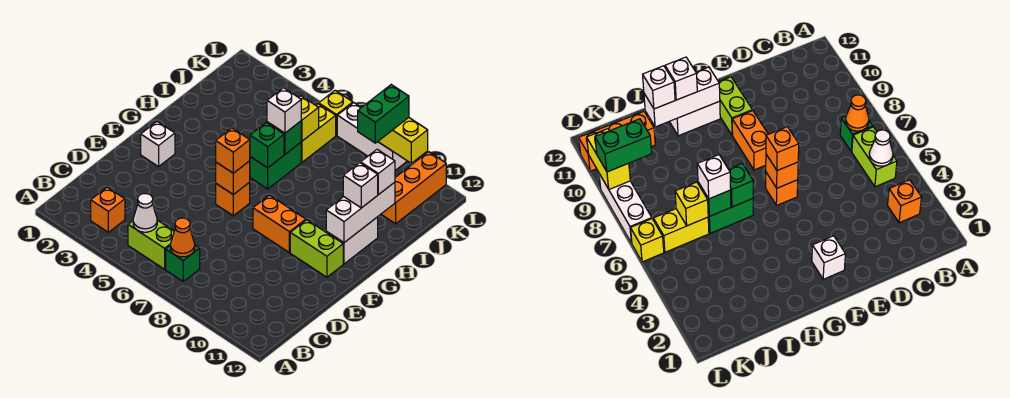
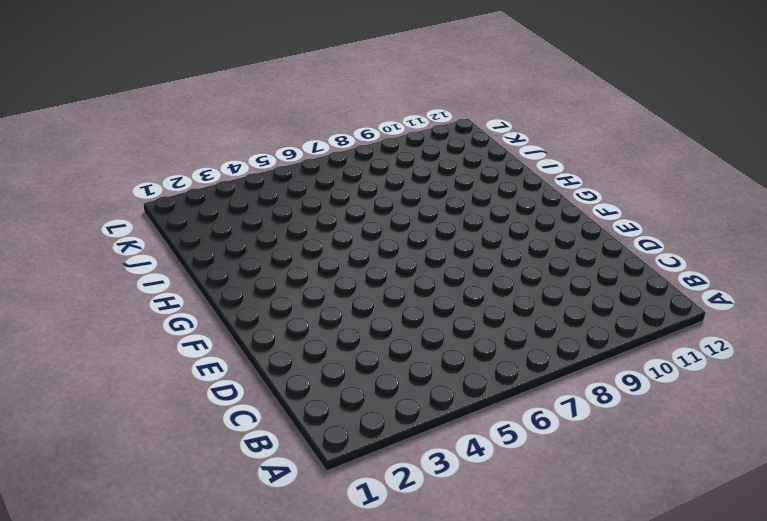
none -> orange 1x1 brick [91,187,125,232]
none -> lime 1x2 brick [128,220,174,269]
none -> green 1x1 brick [166,245,200,281]

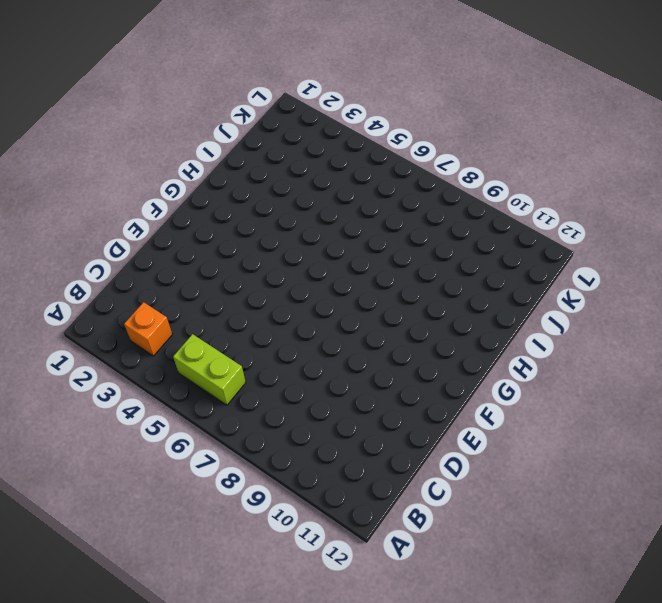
none -> green 1x1 brick [166,245,200,281]
none -> white 1x1 brick [141,122,175,167]
none -> orange 1x1 brick [216,182,250,216]

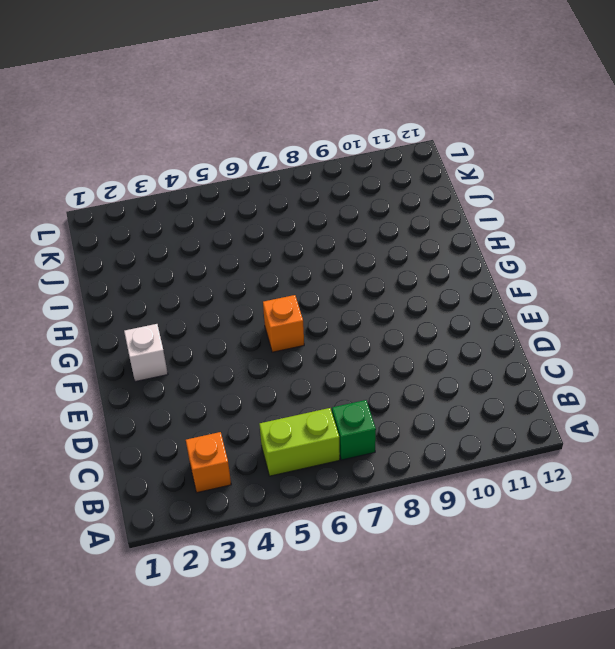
none -> orange 1x2 brick [253,195,306,253]
none -> lime 1x2 brick [290,220,343,277]
none -> white 1x2 brick [326,217,378,264]

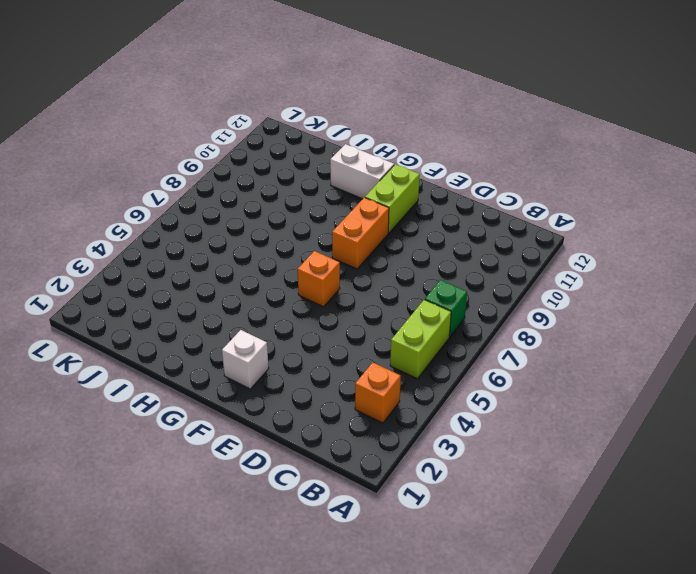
none -> green 1x2 brick [250,143,301,189]
none -> yellow 1x2 brick [301,104,336,162]
none -> orange 1x3 brick [381,152,446,224]

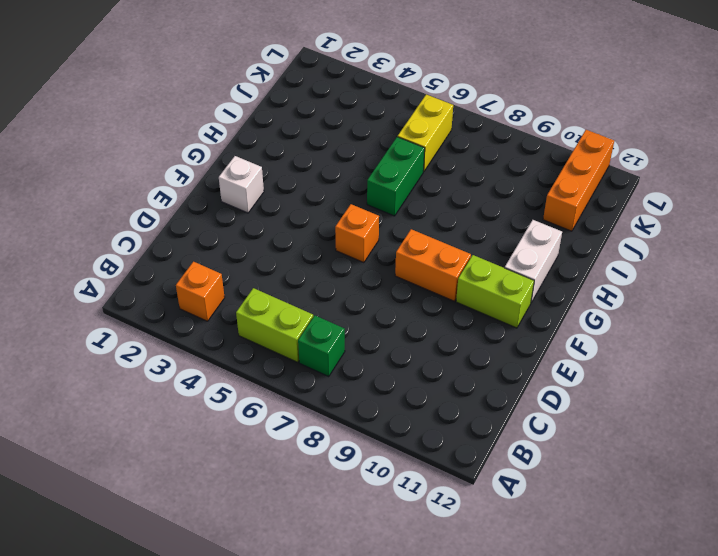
none -> yellow 1x1 brick [319,90,353,135]
none -> white 1x3 brick [337,103,407,170]
none -> white 1x1 cone [133,194,157,232]

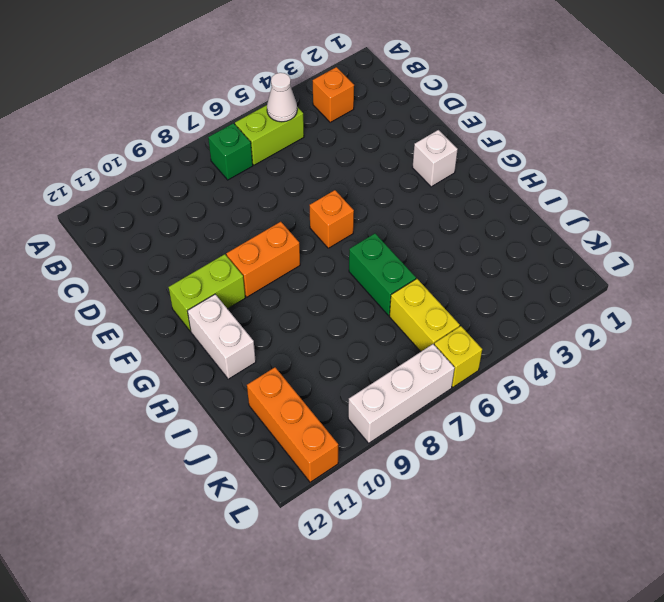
none -> orange 1x1 cone [171,218,195,257]
none -> orange 1x1 brick [216,161,250,195]
none -> white 1x3 brick [326,182,395,243]

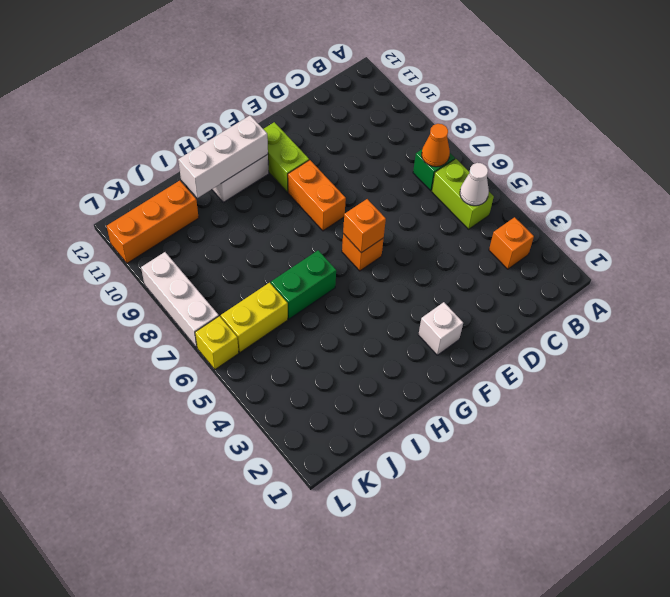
none -> green 1x1 brick [250,123,284,168]
none -> green 1x1 brick [267,121,301,154]
none -> yellow 1x1 brick [299,96,319,141]

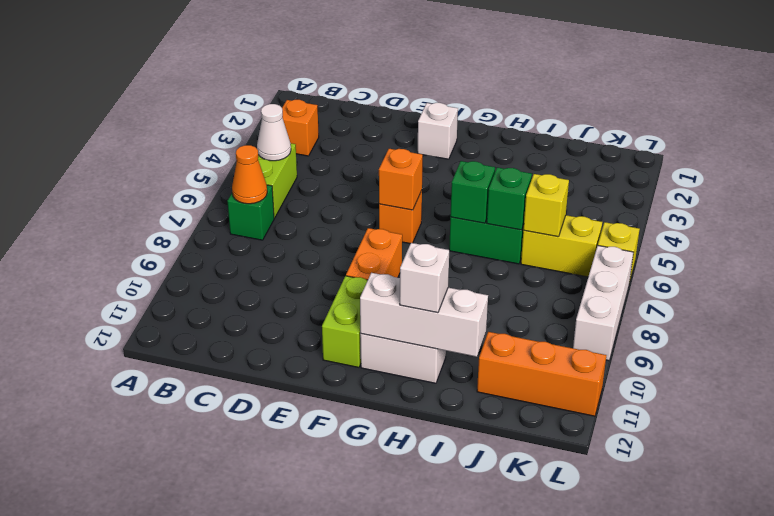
none -> yellow 1x2 brick [378,118,428,163]
none -> orange 1x1 brick [216,128,250,173]
none -> white 1x1 brick [267,88,301,133]

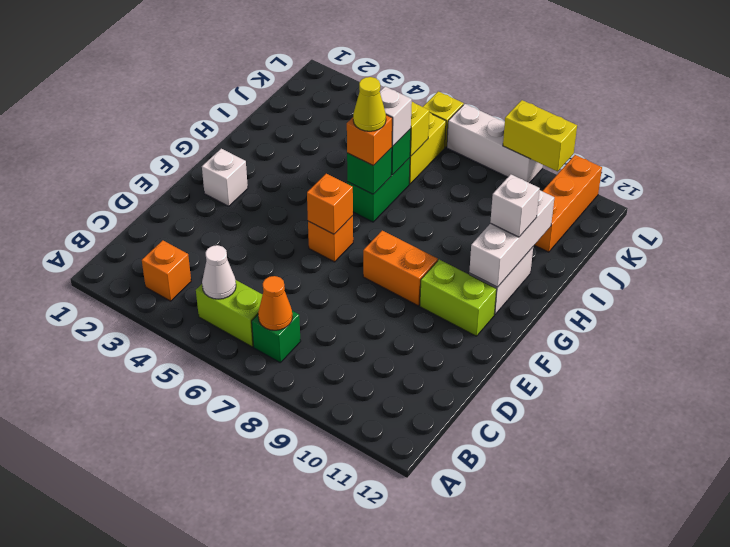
orange 1x1 brick [347,115,392,165] -> orange 1x1 brick moved to [216,128,250,173]
yellow 1x1 cone [353,77,386,131] -> none
none -> white 1x1 brick [361,149,395,195]
none -> green 1x2 brick [358,85,409,143]

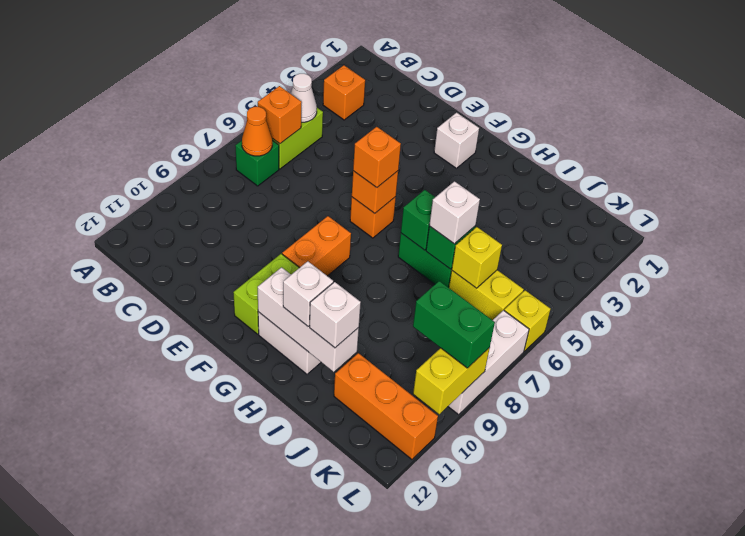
orange 1x1 brick [258,86,301,144] -> none

